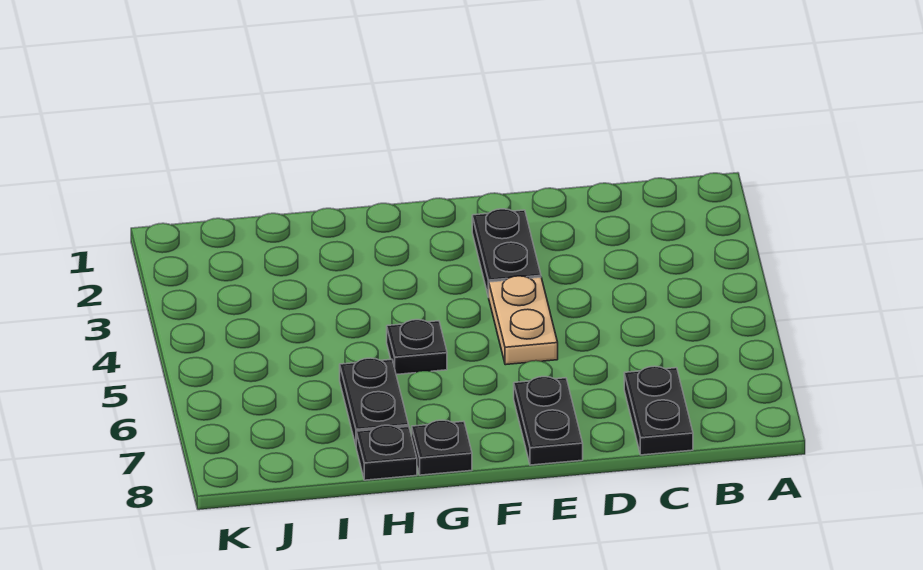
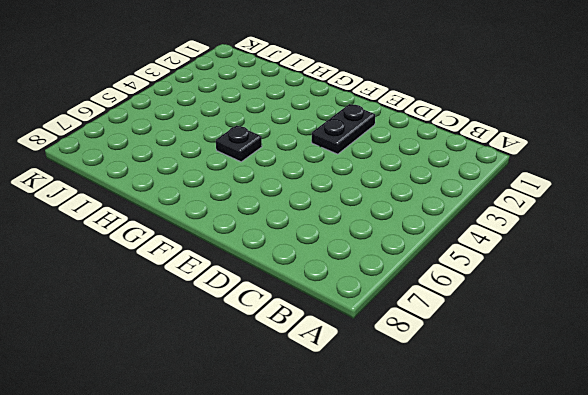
none -> black 1x2 plate [624,366,693,455]
none -> tan 1x2 plate [489,276,558,365]

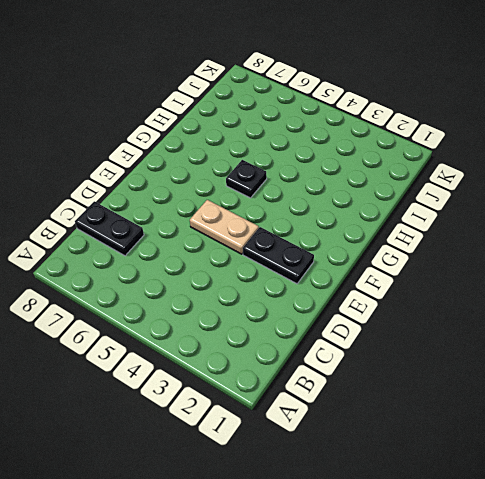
none -> black 1x2 plate [514,377,583,465]
none -> black 1x1 plate [412,420,472,475]

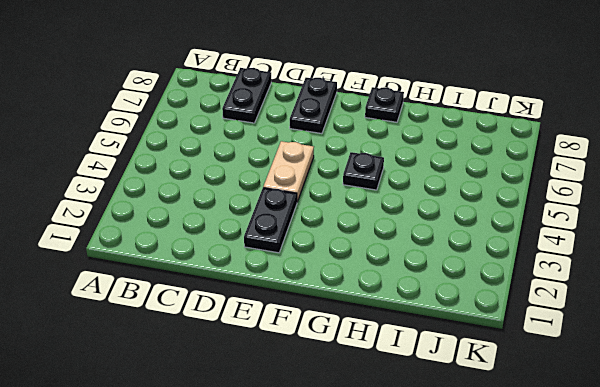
none -> black 1x2 plate [340,358,409,445]
none -> black 1x1 plate [356,425,417,480]

